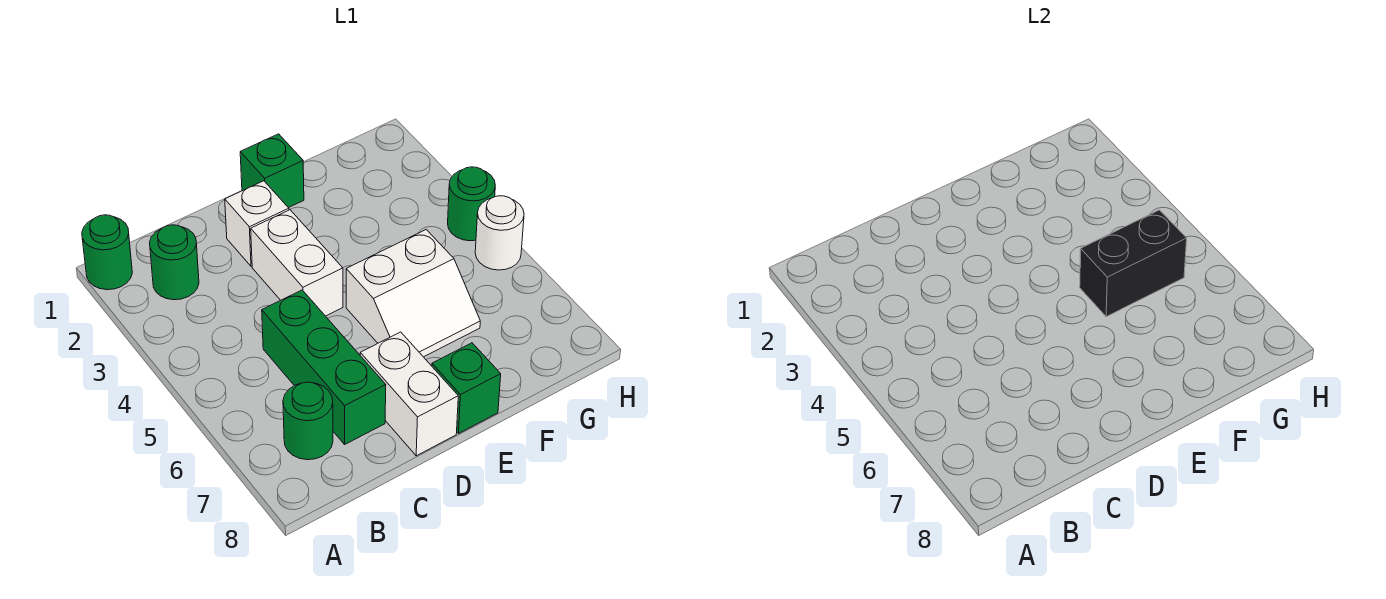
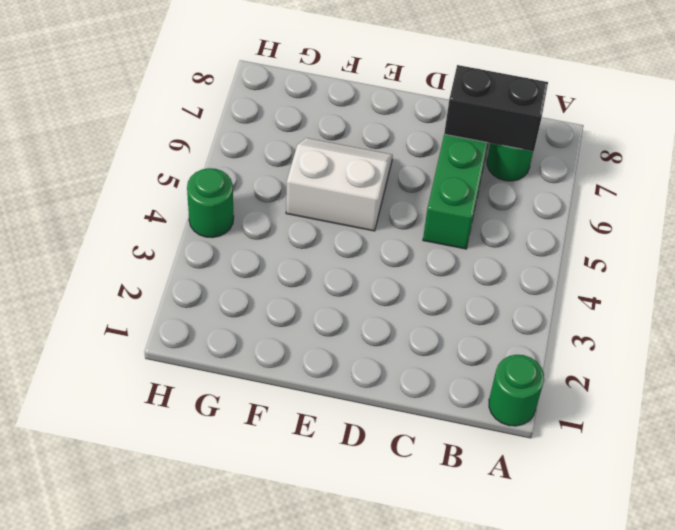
black 1x2 brick [444,65,548,151] -> black 1x2 brick moved to [1080,210,1187,317]
none -> green 1x1 round brick [150,225,199,300]
none -> white 1x1 brick [225,181,289,266]
none -> white 1x2 brick [251,210,343,316]

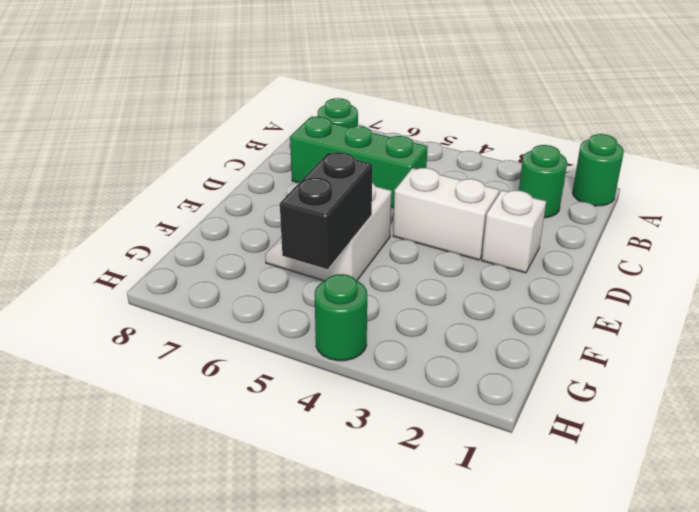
none -> white 1x2 brick [360,332,458,456]
none -> green 1x1 brick [240,134,304,208]
none -> green 1x1 brick [432,343,501,434]

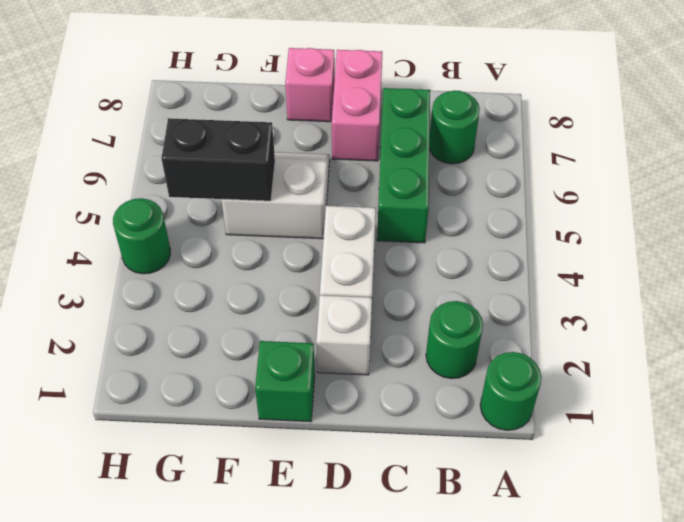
pink 1x2 brick [332,50,382,161] -> white 1x2 brick [360,332,458,456]
pink 1x1 brick [285,48,335,122] -> green 1x1 brick [432,343,501,434]
none -> white 1x1 round brick [475,196,524,270]

